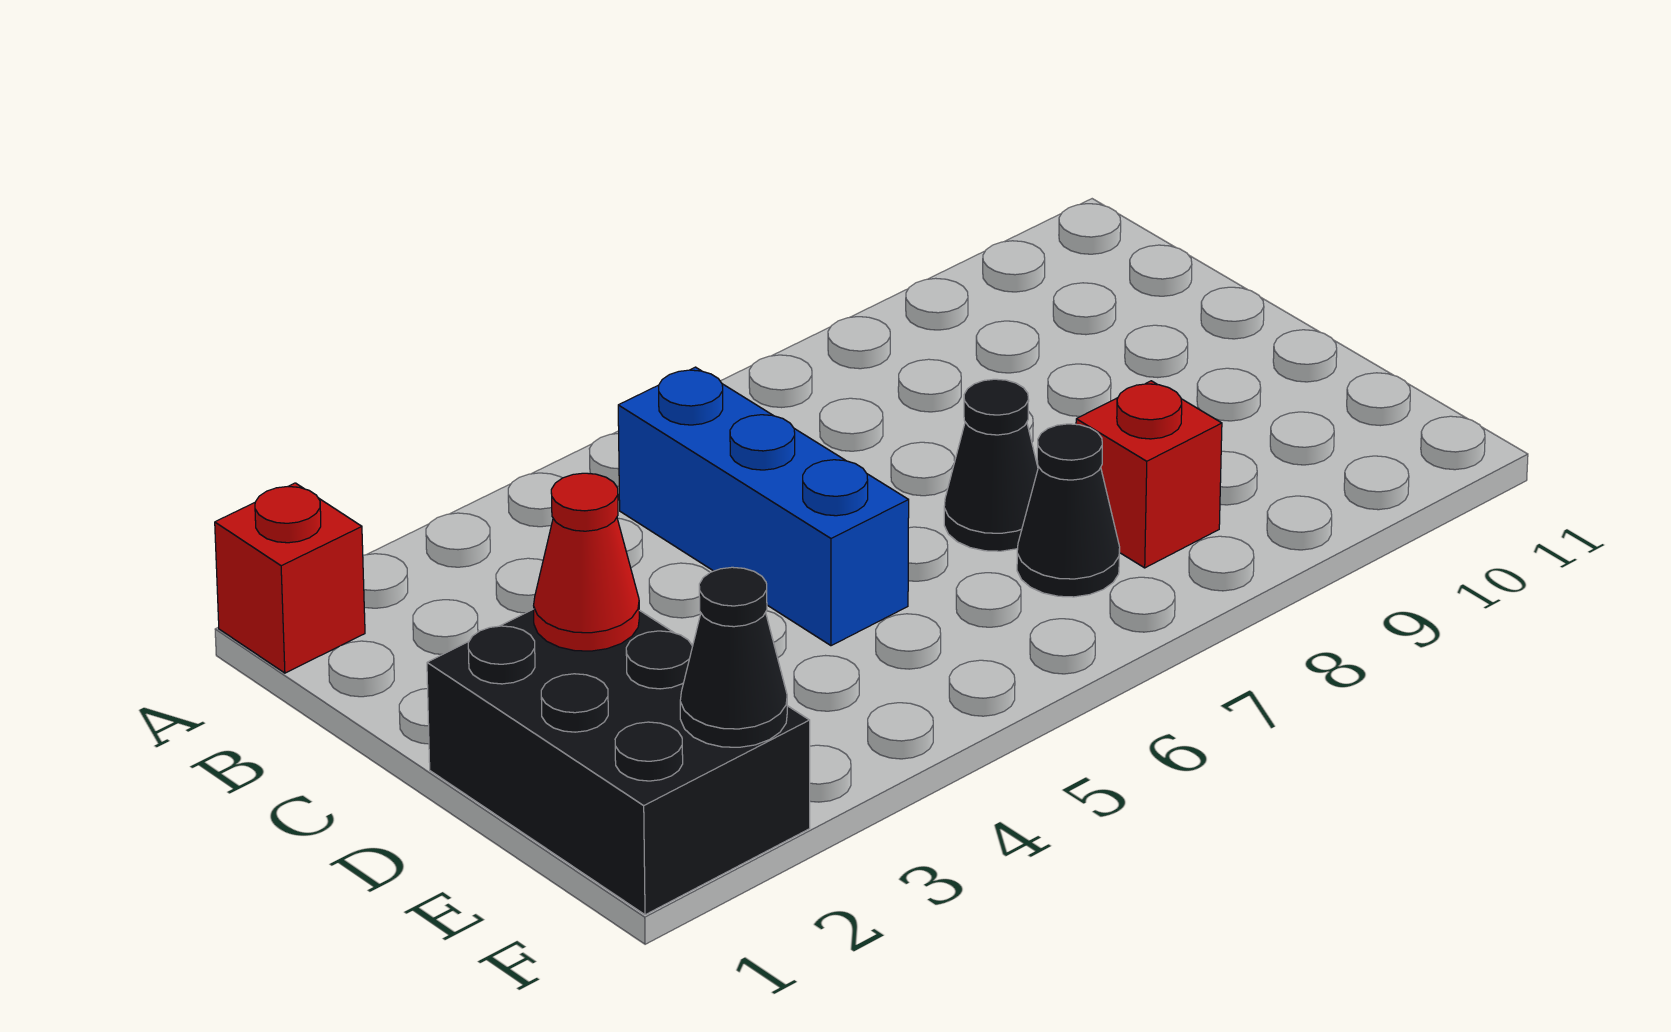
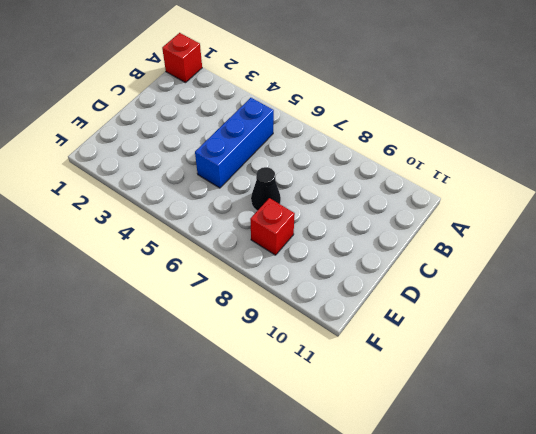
none -> black 2x3 brick [427,609,810,915]
none -> black 1x1 cone [1017,424,1120,597]

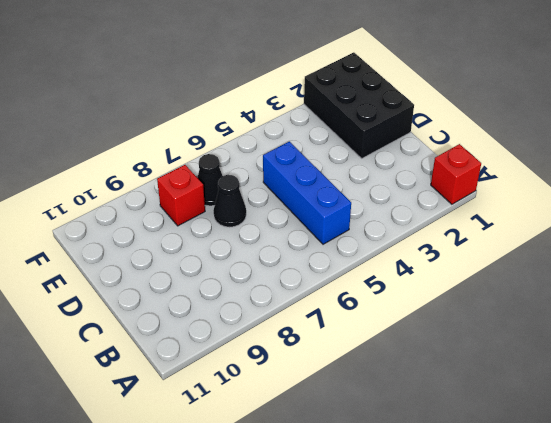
none -> red 1x1 cone [534,473,639,651]
none -> black 1x1 cone [680,567,787,747]

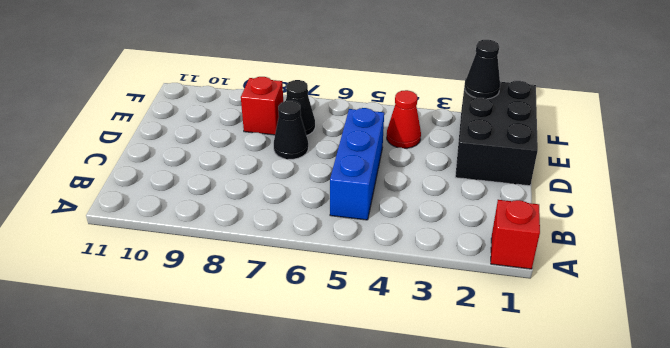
red 1x1 cone [387,90,421,148] -> red 1x1 cone moved to [534,473,639,651]

